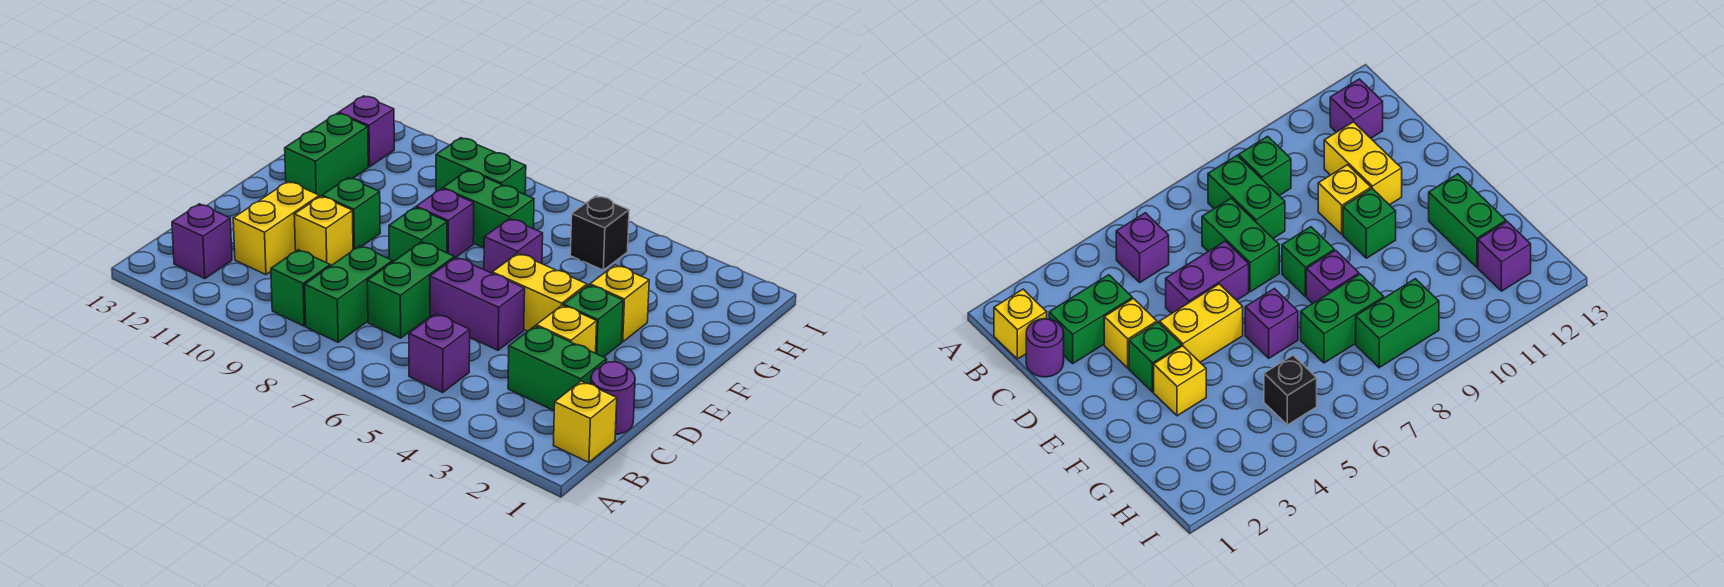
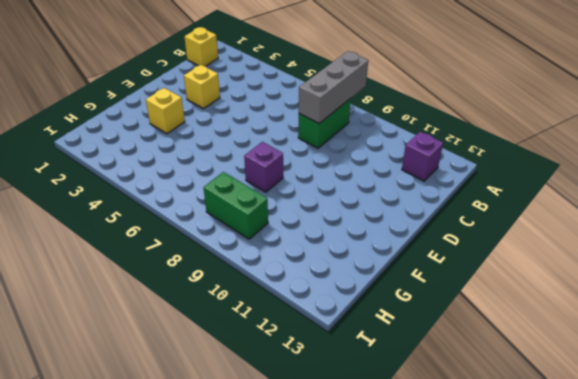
grey 1x3 brick [299,51,368,123] -> none
none -> purple 1x1 brick [409,314,470,392]
none -> green 1x1 brick [271,250,330,326]
none -> purple 1x1 round brick [591,362,635,434]

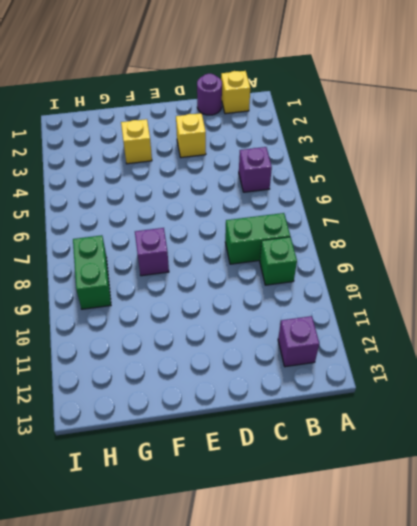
none -> green 1x2 brick [508,326,607,411]
none -> green 1x2 brick [367,242,454,338]
none -> yellow 1x2 brick [233,181,319,275]

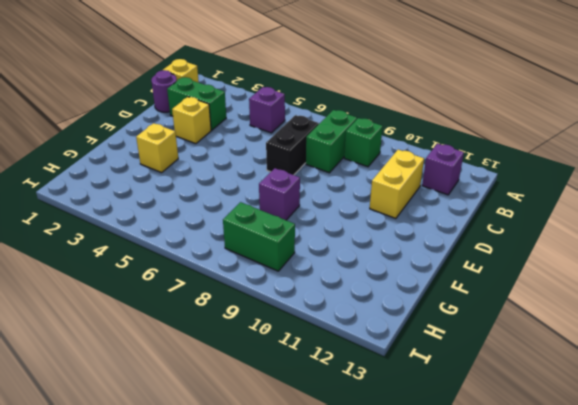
black 1x2 brick [266,115,319,175] -> green 1x2 brick [367,242,454,338]
none -> purple 1x2 brick [430,257,525,350]
none -> yellow 1x1 brick [294,196,353,266]
none -> green 1x1 brick [563,285,623,357]

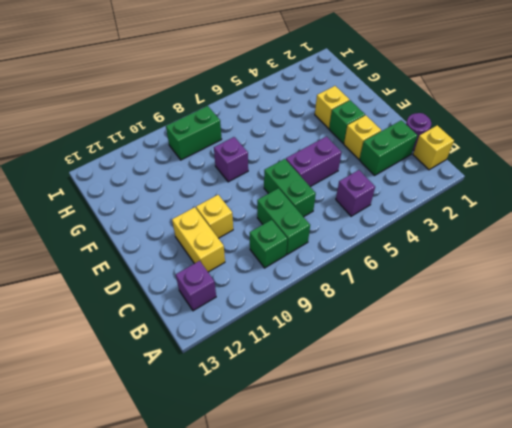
none -> yellow 1x2 brick [492,253,587,331]
none -> green 1x1 brick [389,207,447,262]
none -> green 1x1 brick [322,178,380,250]

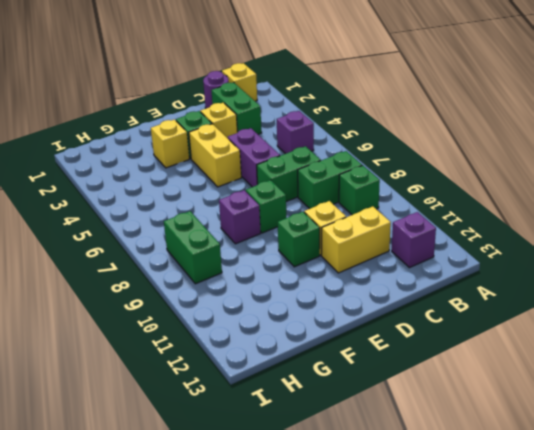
none -> purple 1x1 brick [484,218,543,273]
none -> green 1x2 brick [285,113,368,197]
none -> green 1x2 brick [443,170,534,248]

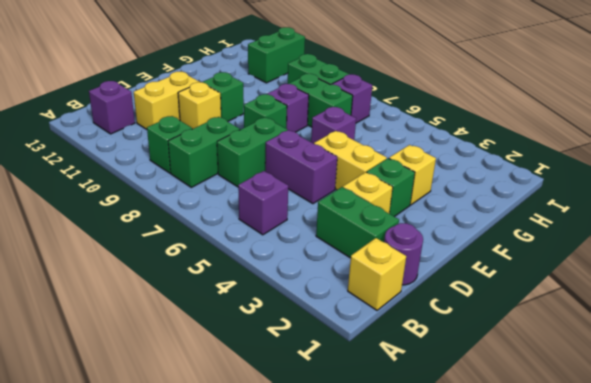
purple 1x1 brick [332,74,372,123] -> purple 1x1 brick moved to [339,96,394,167]
green 1x2 brick [248,27,305,83] -> green 1x2 brick moved to [285,113,368,197]
none -> black 1x1 brick [570,196,629,270]

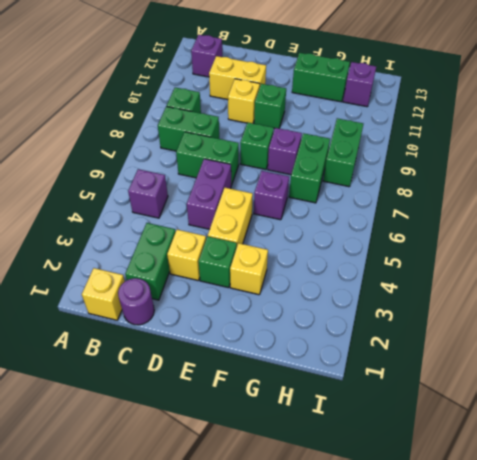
none -> black 1x1 brick [570,196,629,270]

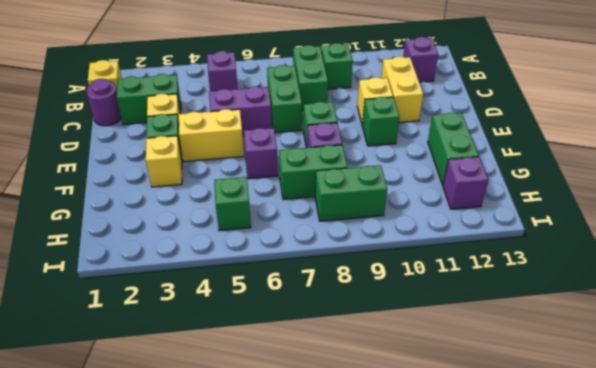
green 1x1 brick [214,177,251,231] -> black 1x1 brick [570,196,629,270]

